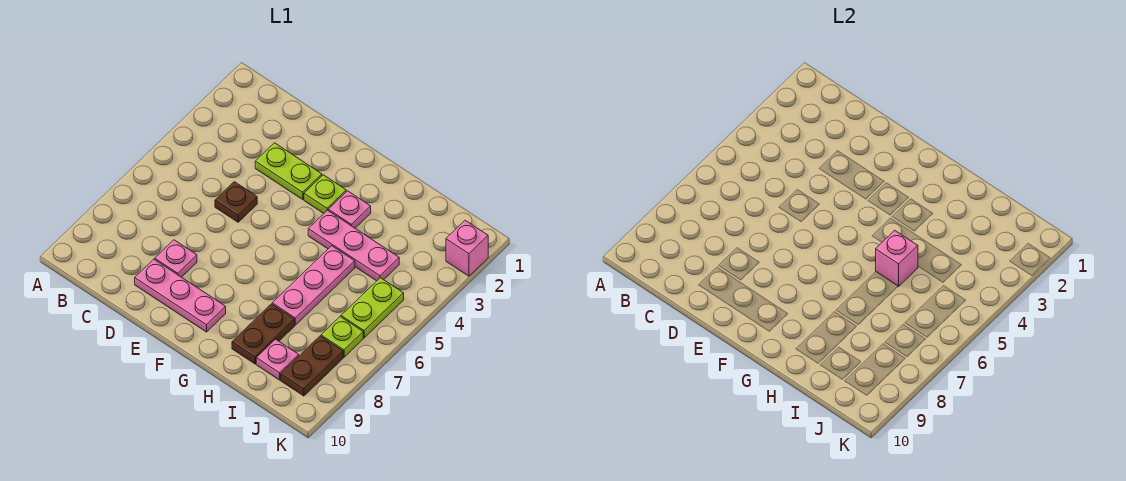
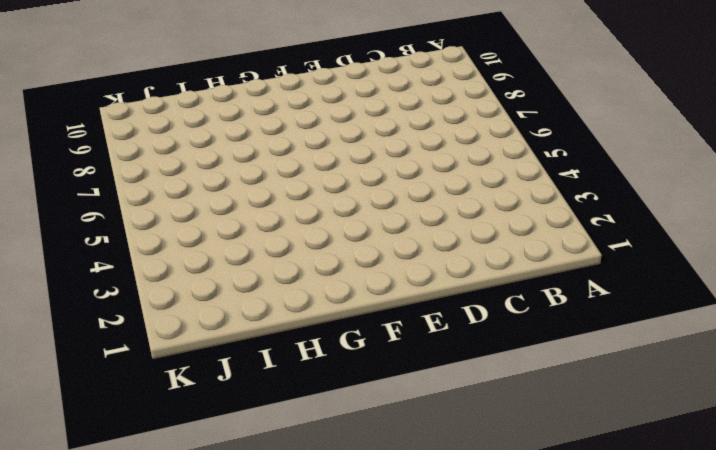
none -> lime 1x2 plate [255,143,322,200]
none -> brown 1x1 plate [215,182,257,222]
none -> pink 1x1 plate [155,240,197,277]

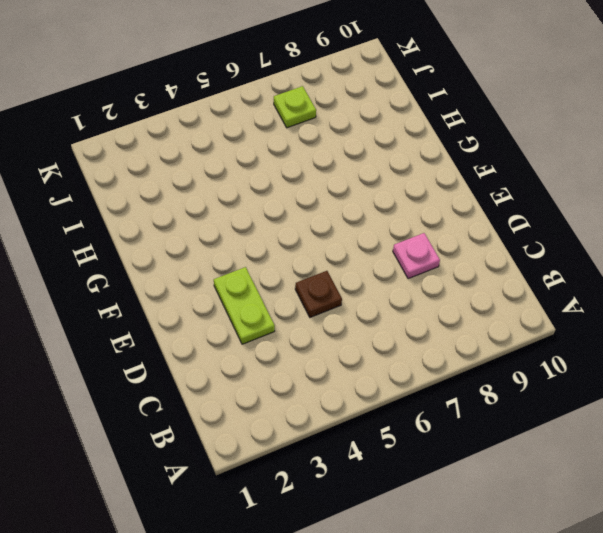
none -> pink 1x3 plate [135,259,226,332]
none -> lime 1x1 plate [304,175,346,213]
none -> pink 1x1 plate [328,191,371,228]

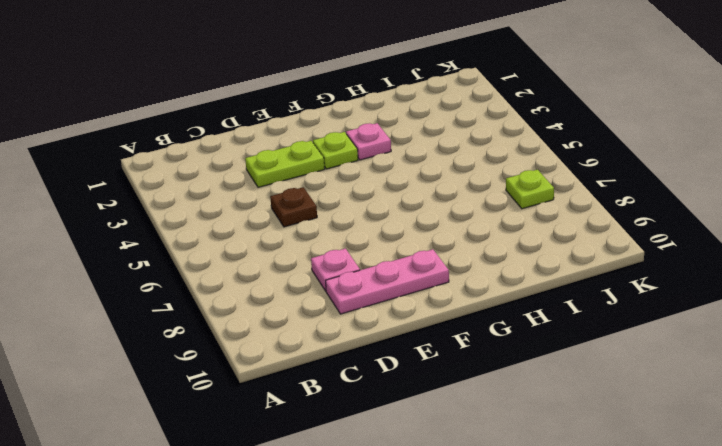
none -> pink 1x3 plate [308,210,399,281]
none -> pink 1x3 plate [272,246,355,325]
none -> brown 1x2 plate [232,304,295,364]

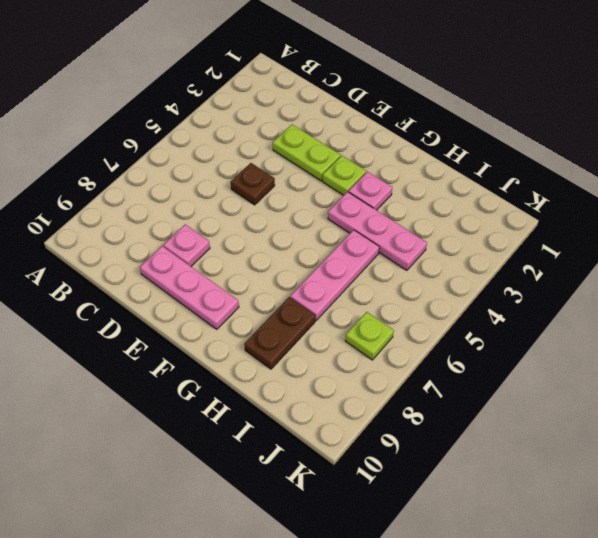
none -> pink 1x1 plate [256,339,299,380]
none -> lime 1x2 plate [341,278,404,338]
none -> brown 1x2 plate [281,336,343,396]

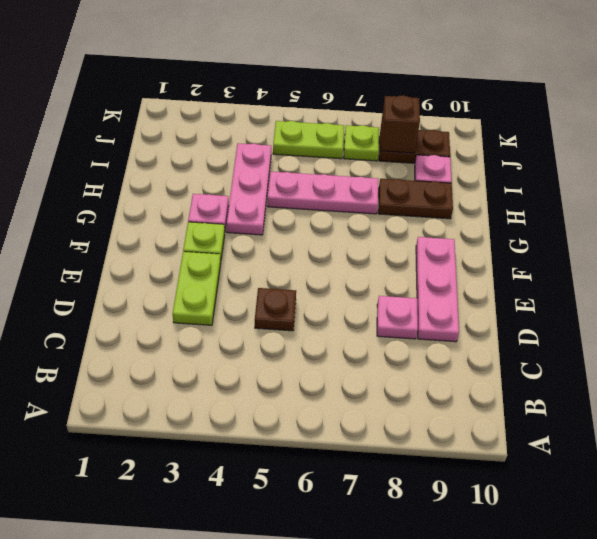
brown 1x1 brick [380,95,420,153] -> none
none -> pink 1x1 brick [446,220,488,276]
none -> pink 1x1 brick [876,230,918,286]

